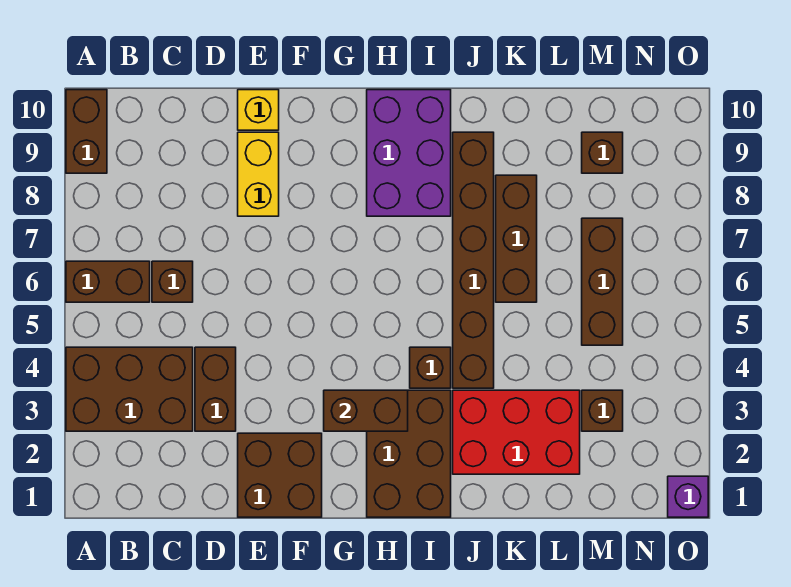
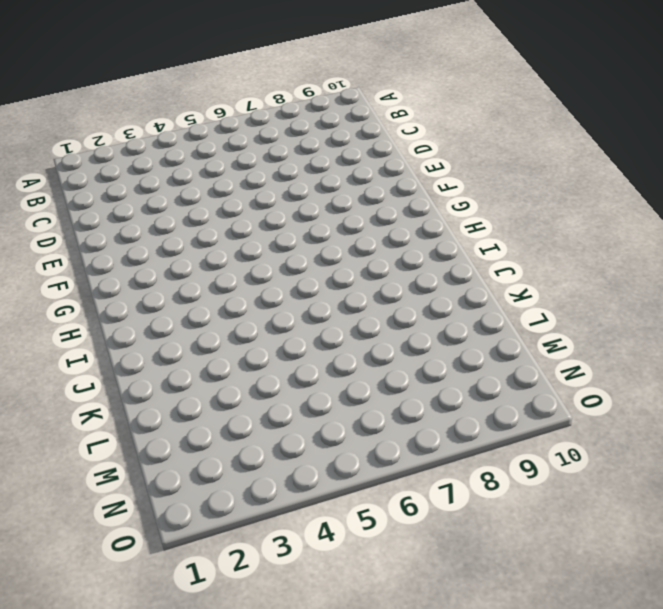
none -> brown 2x3 brick [66,347,193,431]
none -> brown 1x2 brick [66,261,150,302]
none -> brown 1x2 brick [66,90,107,173]

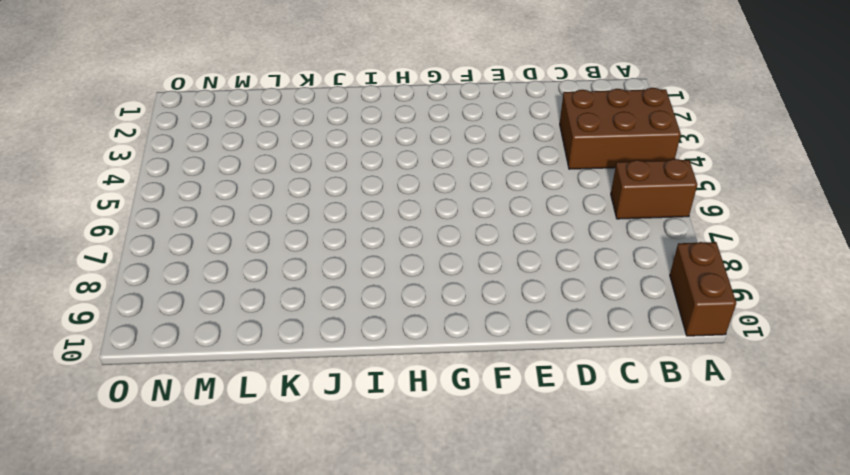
none -> brown 1x1 brick [152,261,193,302]
none -> brown 1x2 brick [195,347,236,431]
none -> brown 2x2 brick [238,433,322,517]

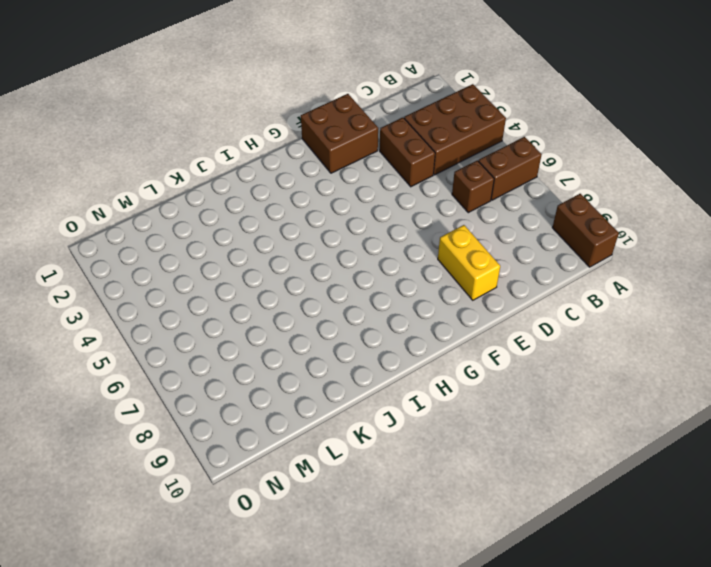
none -> yellow 1x1 brick [238,90,279,130]
none -> brown 2x3 brick [367,390,451,517]
none -> purple 2x3 brick [367,90,451,216]

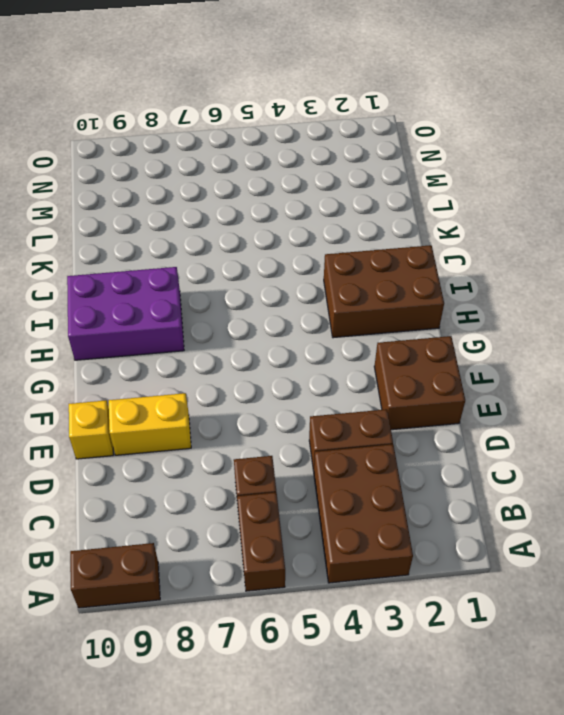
none -> brown 1x1 brick [410,347,451,388]
none -> red 2x3 brick [453,390,580,474]
none -> brown 1x6 brick [453,132,494,388]

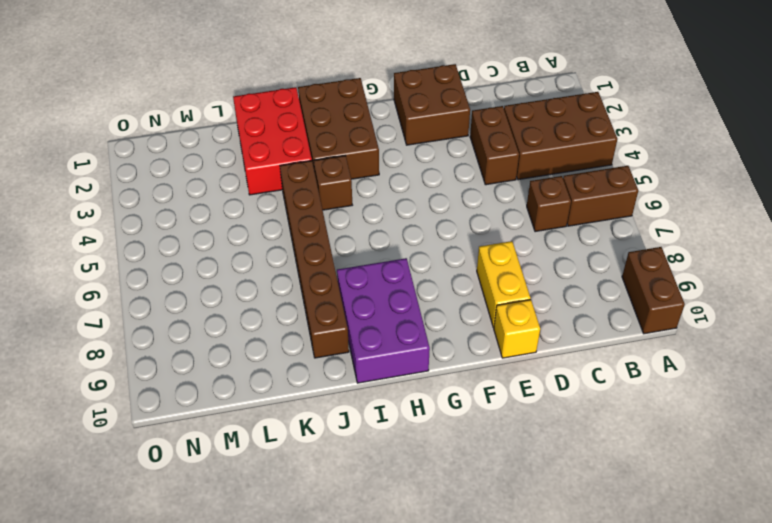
red 2x3 brick [233,87,312,195] -> red 2x3 brick turned to [453,390,580,474]
none -> brown 1x3 brick [496,175,537,302]
none -> brown 1x1 brick [582,390,623,431]
none -> brown 1x3 brick [582,218,623,345]

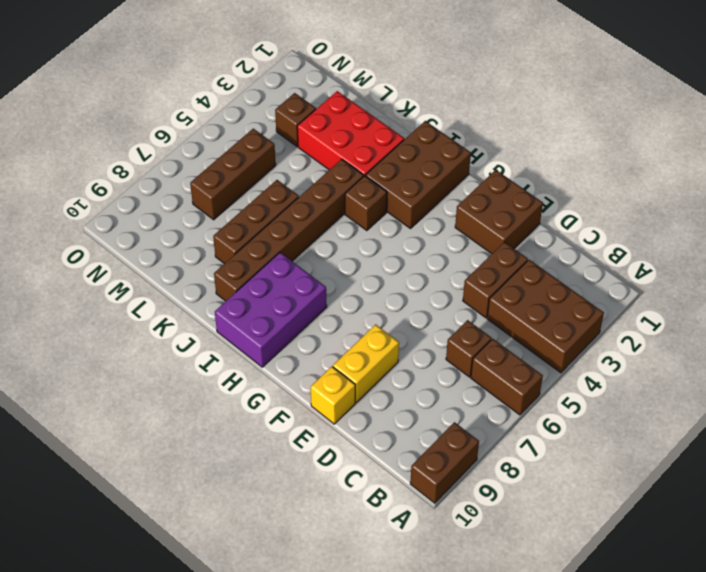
none -> brown 1x1 brick [582,132,623,173]
none -> purple 1x1 brick [668,476,708,517]
none -> brown 1x2 brick [324,390,408,431]

